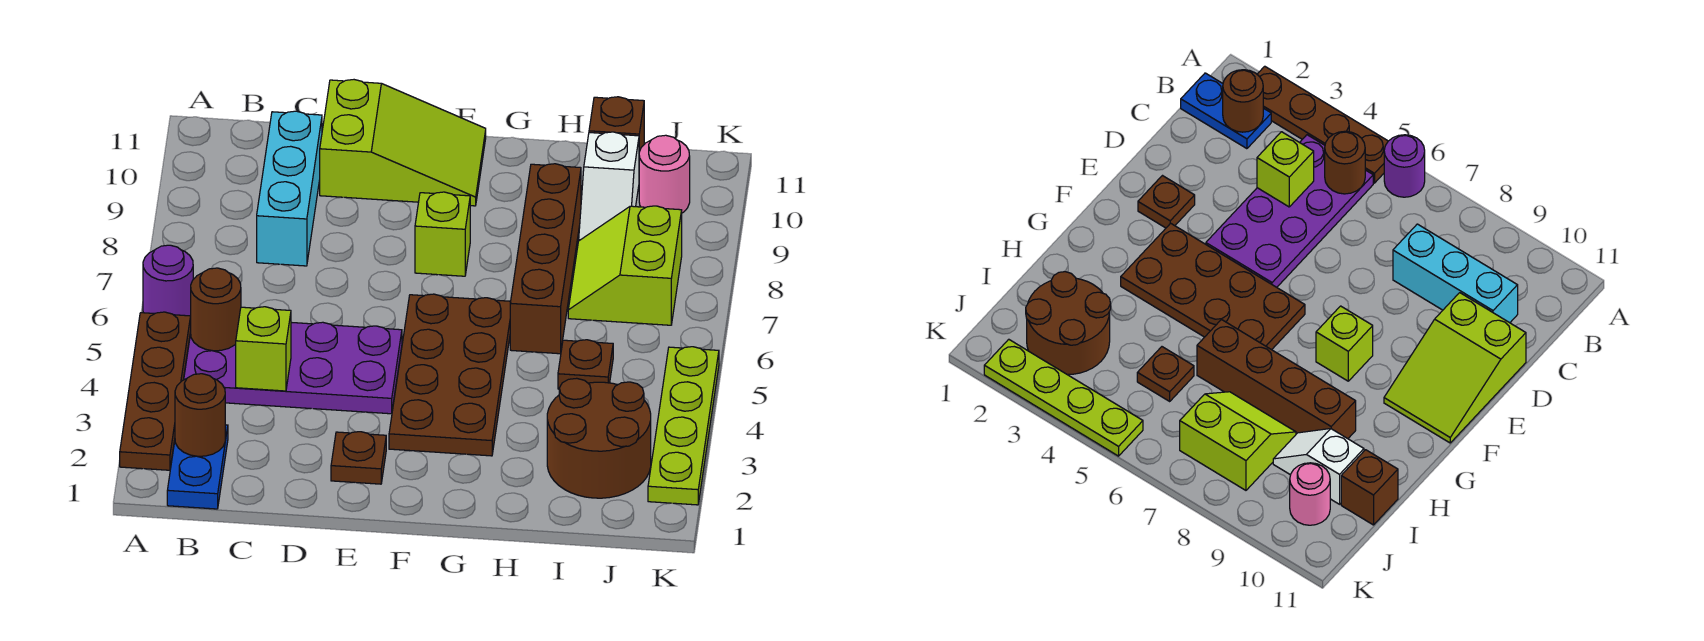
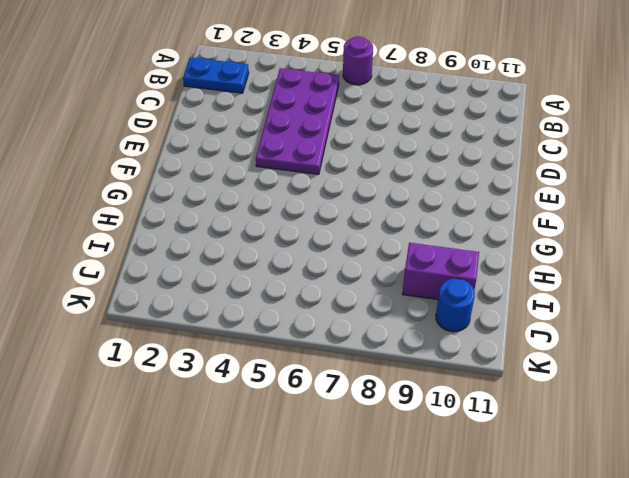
purple 1x2 brick [402,243,479,300] -> white 1x2 slope [579,132,639,241]
blue 1x1 round brick [436,279,475,332] -> pink 1x1 round brick [639,135,690,213]
none -> brown 1x4 plate [120,312,191,470]
none -> cyan 1x3 brick [257,111,322,266]
none -> lime 2x3 slope [320,80,486,206]

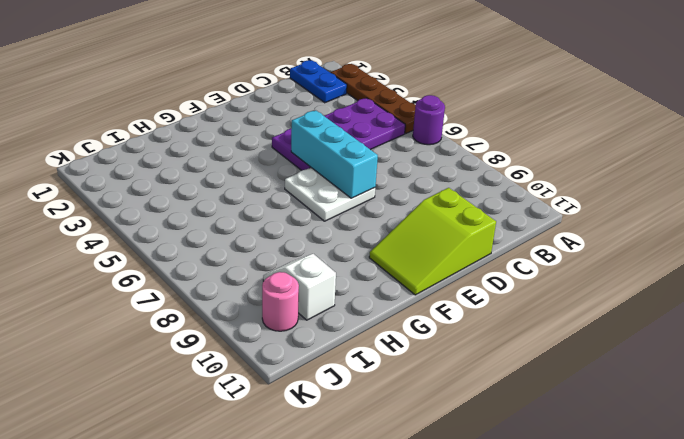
cyan 1x3 brick [291,110,378,198] -> cyan 1x3 brick moved to [257,111,322,266]
white 2x2 plate [285,168,375,221] -> brown 2x4 plate [389,294,511,456]
none -> brown 1x1 plate [331,432,386,484]
none -> lime 1x1 brick [415,192,470,276]
none -> brown 1x4 brick [510,164,581,354]

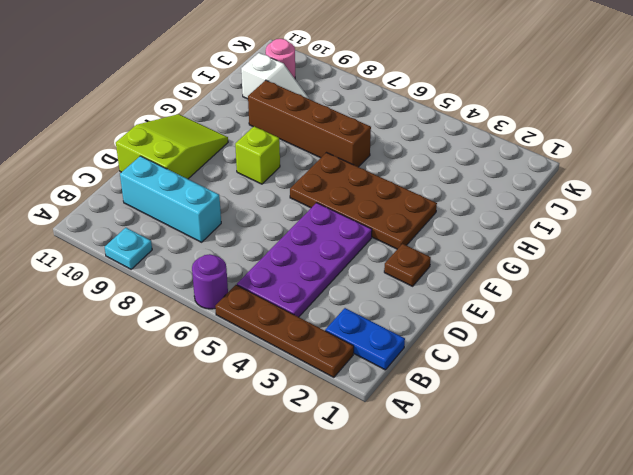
cyan 1x1 plate [105,228,152,269] -> none
none -> brown 2x2 round brick [547,378,651,498]
none -> brown 1x1 plate [558,340,613,389]
none -> lime 2x2 slope [568,206,682,325]

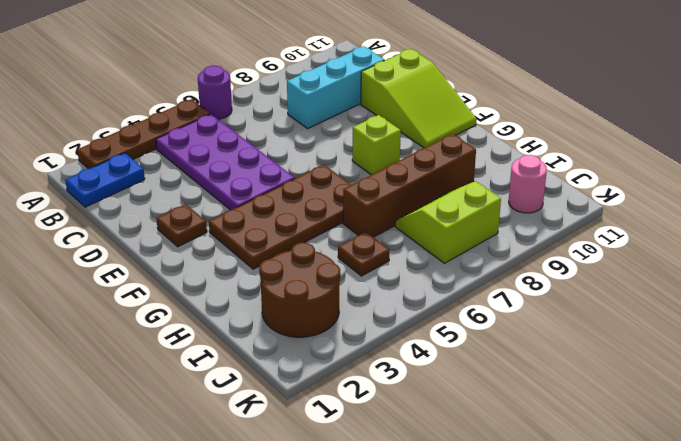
none -> white 1x2 slope [579,132,639,241]
none -> brown 1x1 brick [589,97,644,152]
none -> lime 1x4 plate [648,347,719,505]

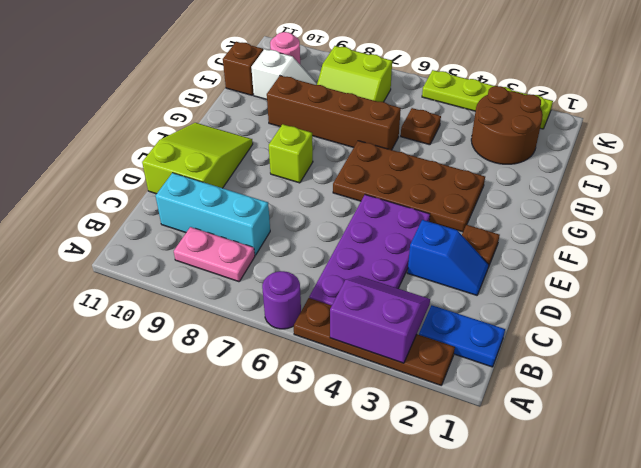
purple 2x2 slope [330,276,430,363] -> none
pink 1x2 plate [174,227,255,282] -> none
blue 1x2 slope [407,220,489,295] -> none
none -> brown 1x1 round brick [175,374,225,456]
none -> brown 1x1 round brick [190,268,241,351]
none -> lime 1x1 brick [236,307,291,391]

